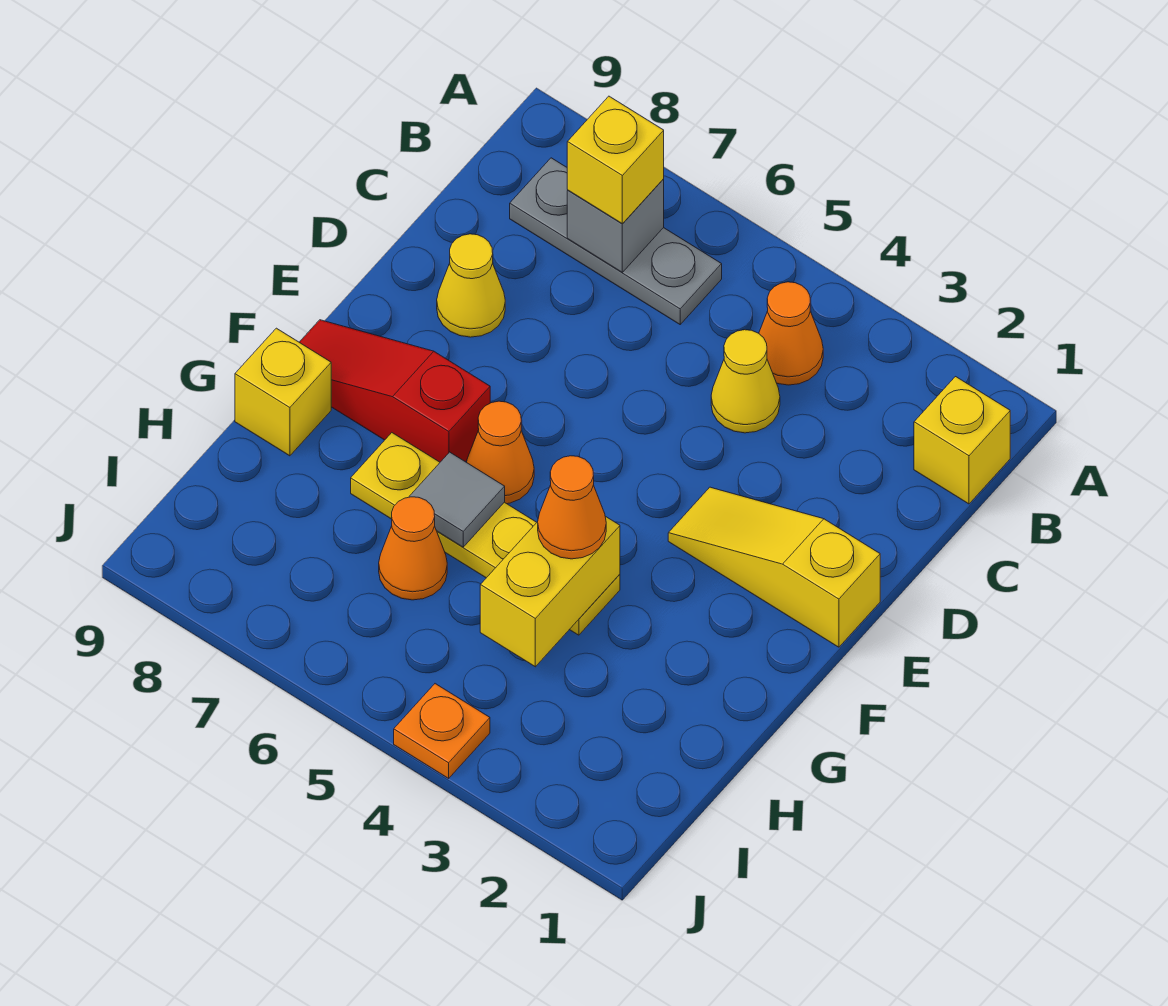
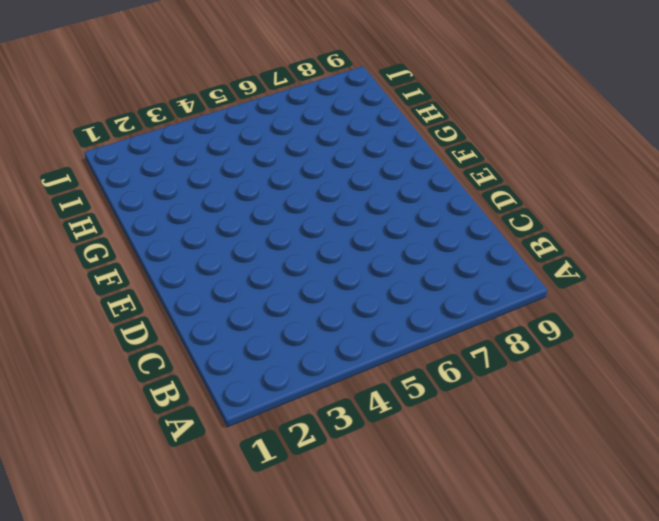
none -> yellow 1x1 brick [914,377,1010,504]
none -> orange 1x1 cone [759,282,823,385]
none -> grey 1x3 plate [510,158,722,324]

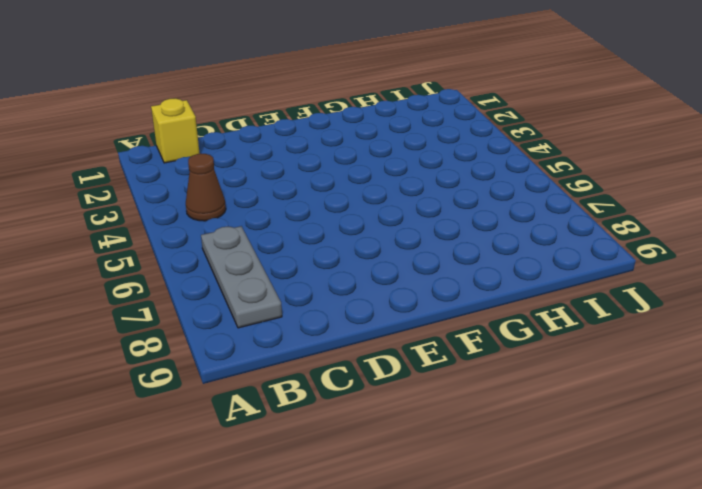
brown 1x1 cone [186,154,226,221] -> orange 1x1 cone [759,282,823,385]
none -> yellow 1x1 cone [711,330,780,433]
none -> yellow 1x1 cone [437,234,505,337]
none -> yellow 1x3 slope [668,487,880,647]

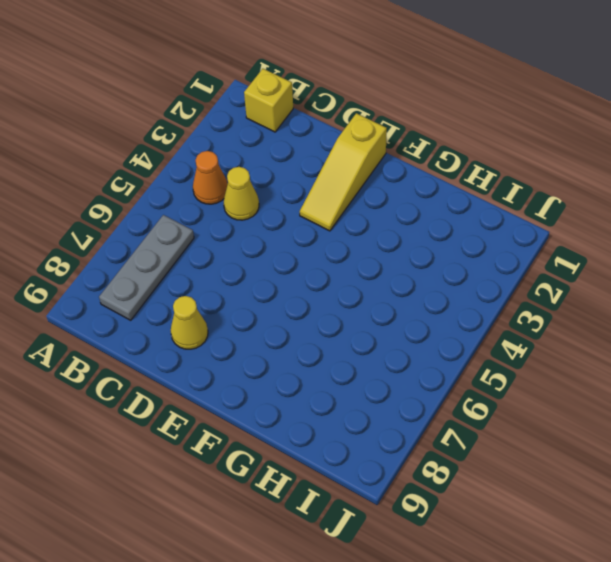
none -> orange 1x1 cone [467,401,534,504]
none -> red 1x3 slope [299,320,490,462]
none -> yellow 1x4 plate [351,433,620,635]

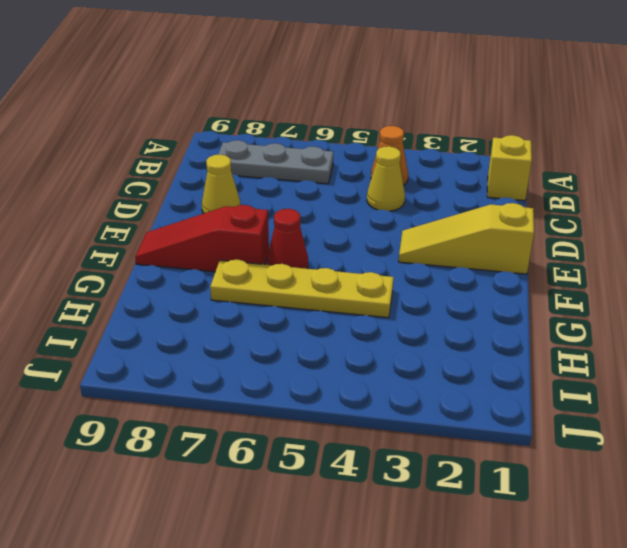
red 1x1 cone [267,209,308,269] -> orange 1x1 cone [467,401,534,504]
none -> yellow 1x1 brick [235,328,331,456]
none -> orange 1x1 cone [379,497,447,600]
none -> orange 1x1 plate [394,684,490,778]

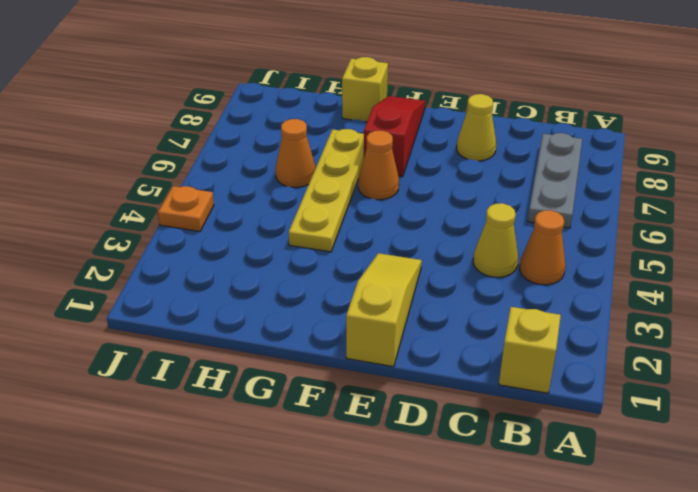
none -> grey 1x1 brick [567,179,664,272]
none -> yellow 1x2 brick [480,516,620,667]
none -> grey 1x1 tile [409,452,505,547]

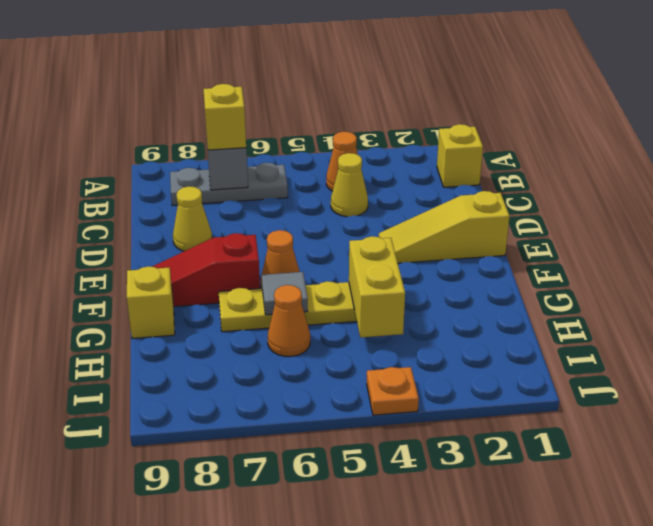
none -> orange 1x1 cone [538,456,606,559]

